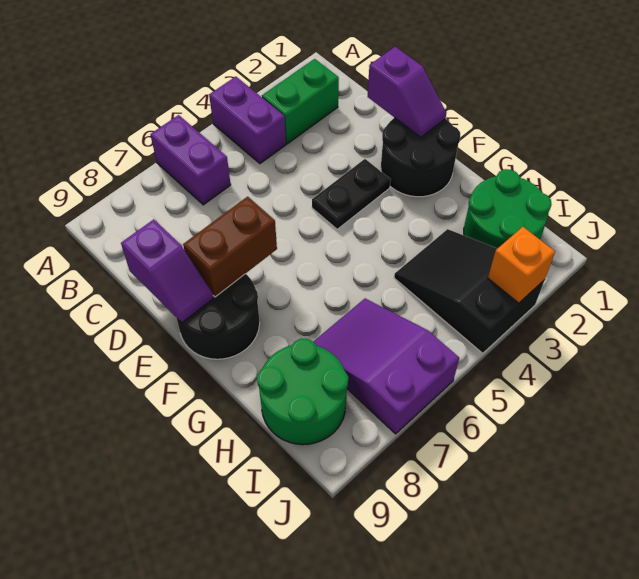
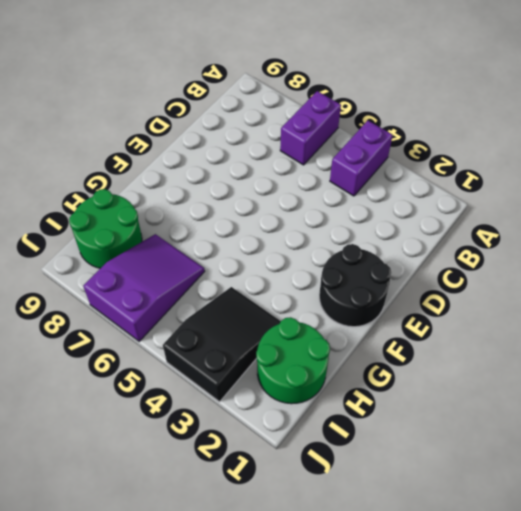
none -> green 1x2 brick [262,59,339,144]
none -> black 1x2 plate [312,159,391,229]
none -> black 2x2 round brick [176,274,260,359]

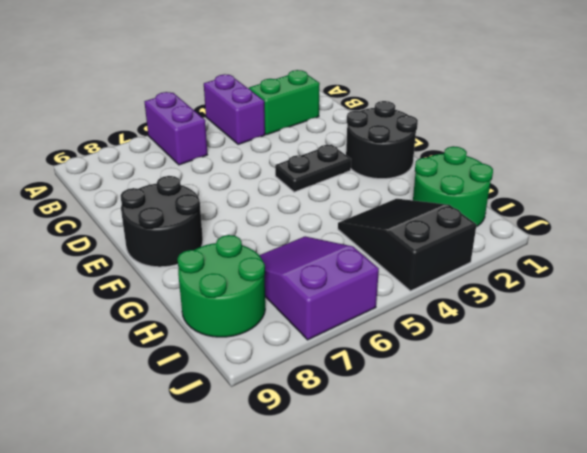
none -> purple 1x2 slope [368,47,446,137]
none -> purple 1x2 slope [121,219,213,322]
none -> brown 1x2 brick [183,197,277,297]

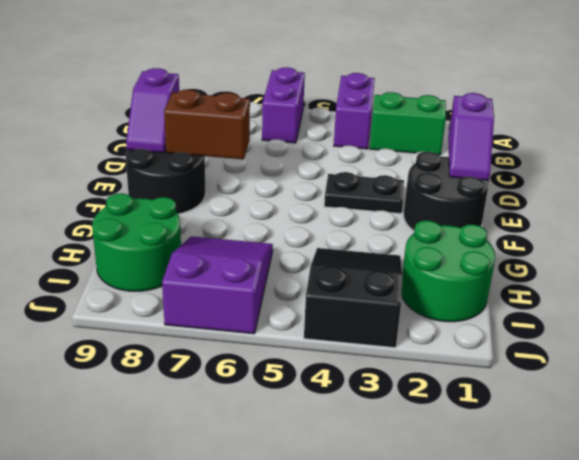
none -> orange 1x1 brick [488,227,555,303]

